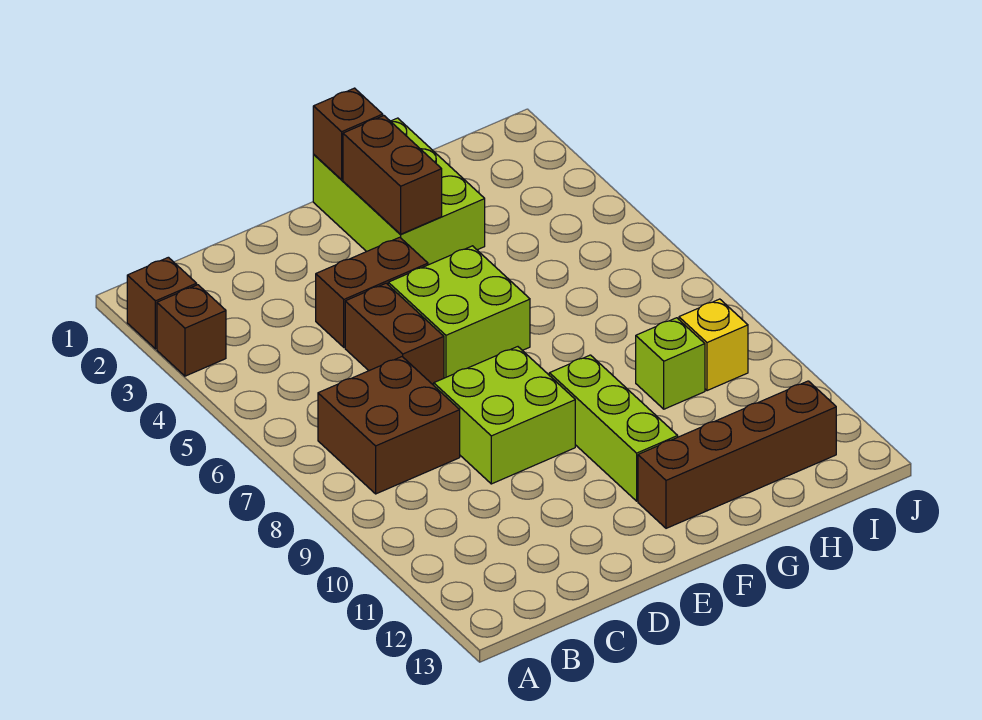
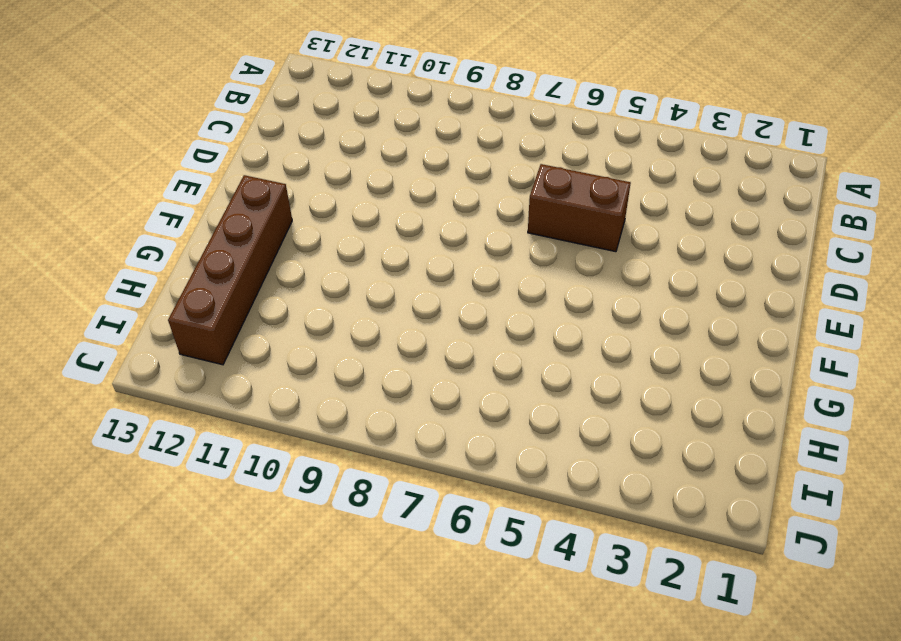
none -> brown 1x1 brick [127,257,197,349]
none -> brown 1x1 brick [157,285,226,376]
none -> brown 2x2 brick [318,357,460,494]

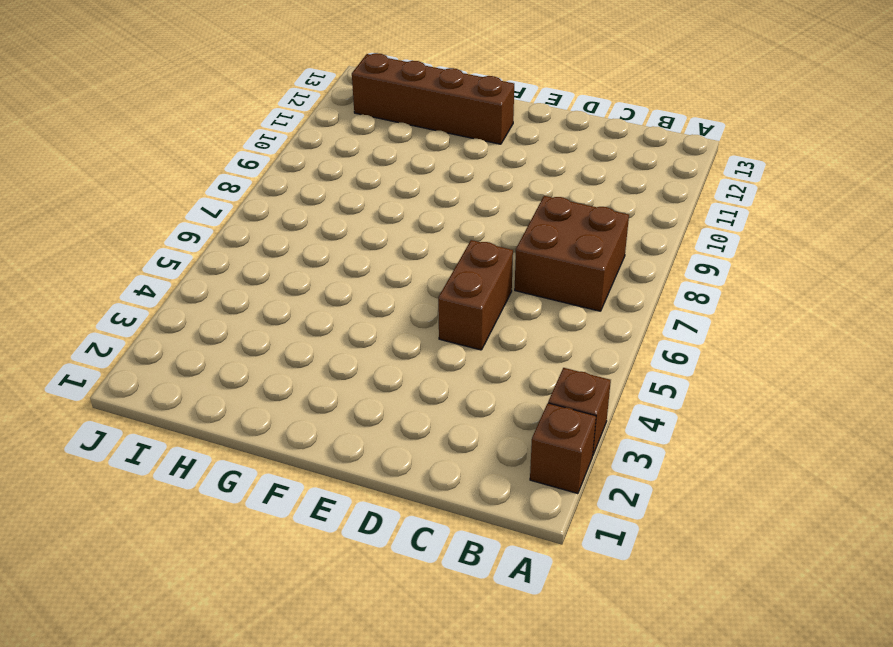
none -> brown 1x2 brick [316,237,428,347]
none -> lime 2x2 brick [434,347,575,484]
none -> lime 2x2 brick [388,246,530,378]

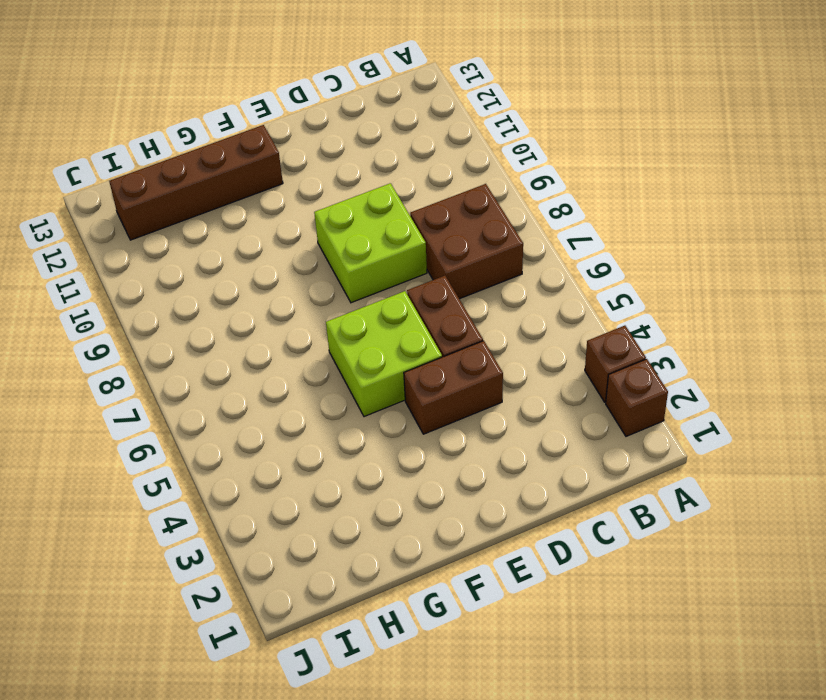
none -> lime 2x3 brick [313,118,485,265]
none -> lime 1x3 brick [549,355,678,501]
none -> lime 1x1 brick [636,318,705,409]

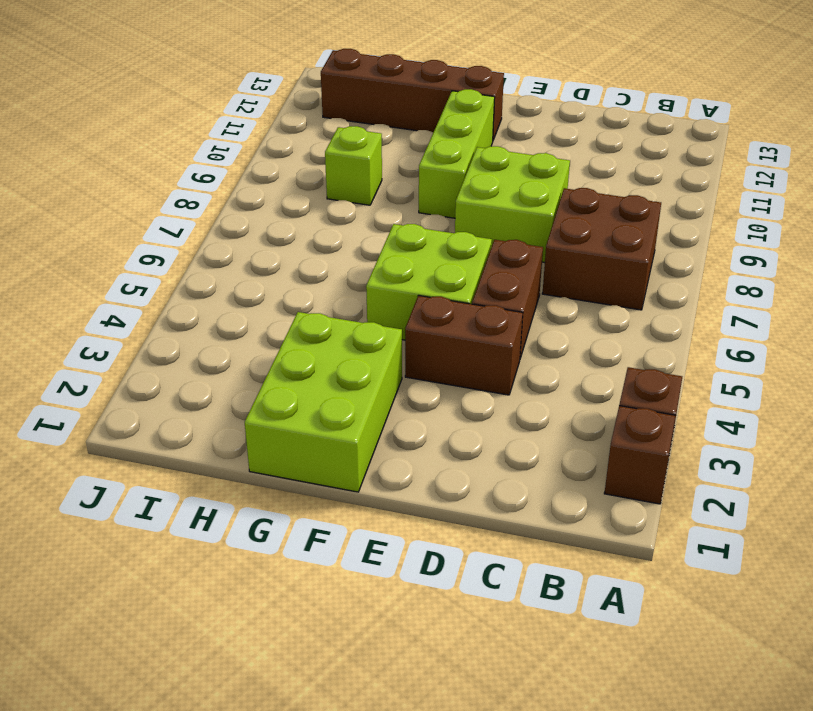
none -> yellow 1x1 brick [679,299,748,391]
none -> brown 1x1 brick [313,88,383,180]
none -> brown 1x2 brick [343,116,442,234]

